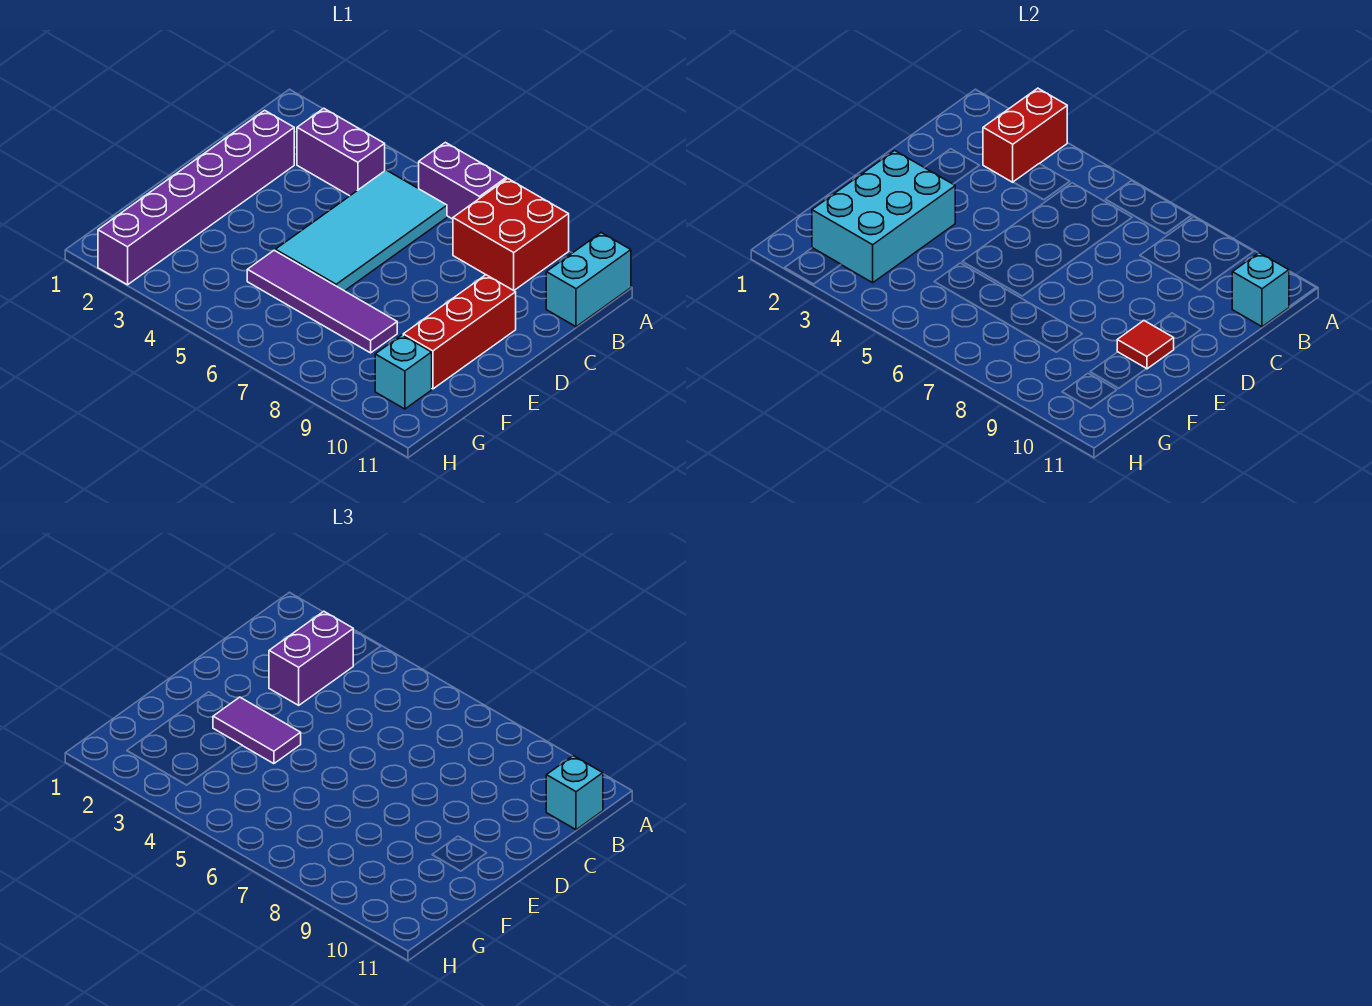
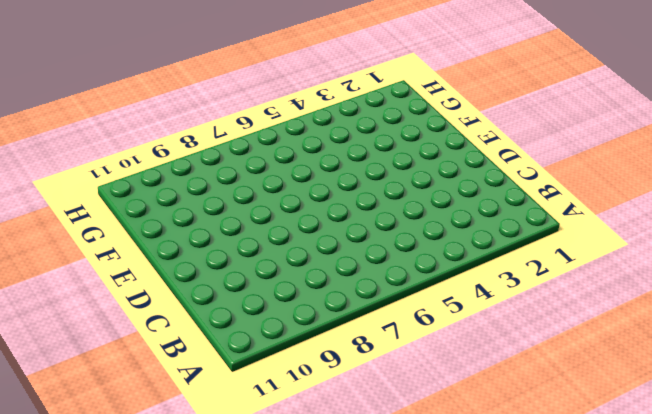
none -> purple 1x2 brick [418,142,506,219]
none -> red 2x2 brick [453,178,569,290]
none -> cyan 1x2 brick [546,233,631,327]

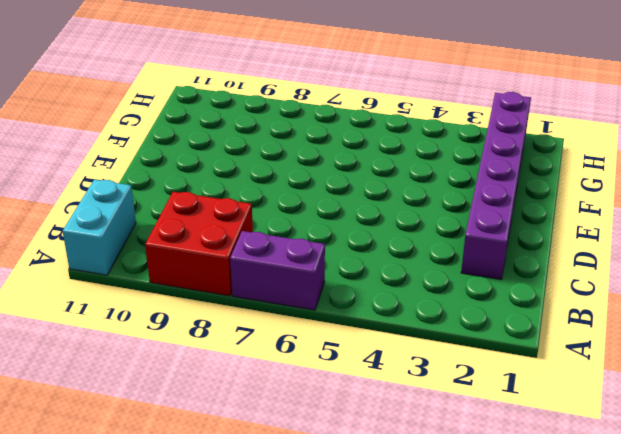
none -> purple 1x2 brick [297,108,385,196]
none -> cyan 2x4 tile [275,170,447,291]
none -> red 1x3 brick [403,275,516,389]

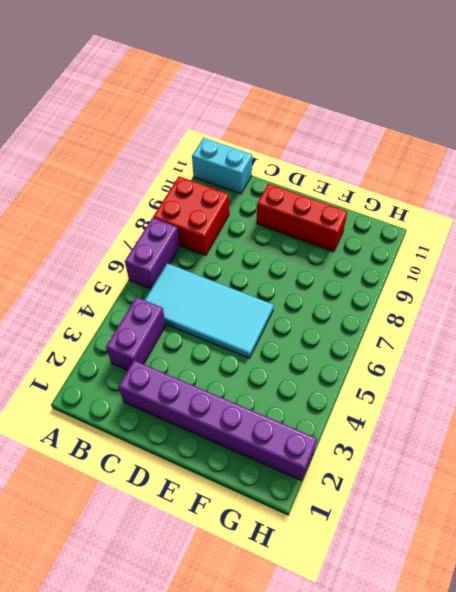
none -> purple 1x4 tile [247,250,397,353]
none -> cyan 1x1 brick [375,335,432,409]
none -> red 1x2 brick [983,88,1067,182]

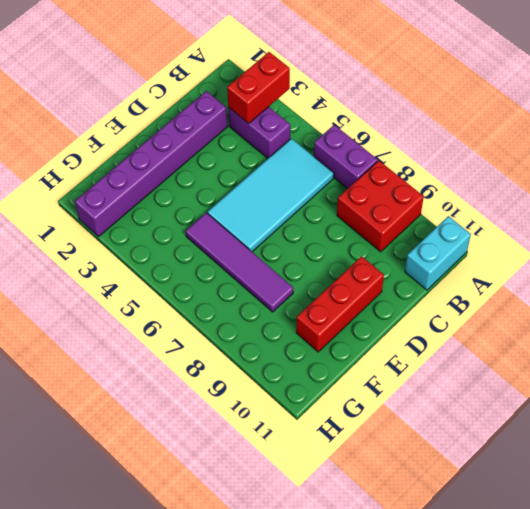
none -> cyan 1x1 brick [375,335,432,409]
none -> cyan 1x1 brick [1232,253,1289,327]
none -> cyan 2x3 brick [812,151,955,283]

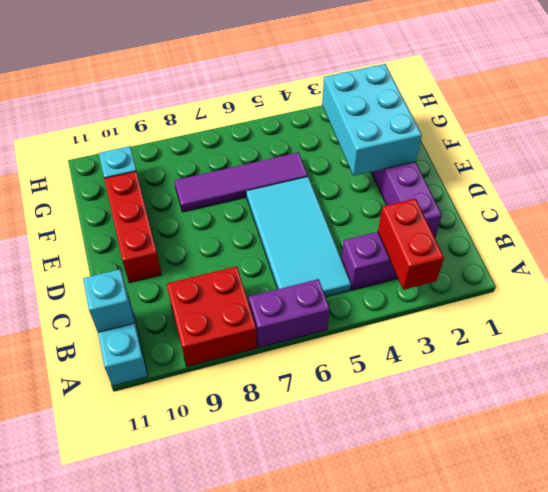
none -> red 1x1 tile [1117,321,1174,369]
none -> purple 1x2 brick [269,611,353,705]
none -> cyan 1x1 brick [546,756,603,830]

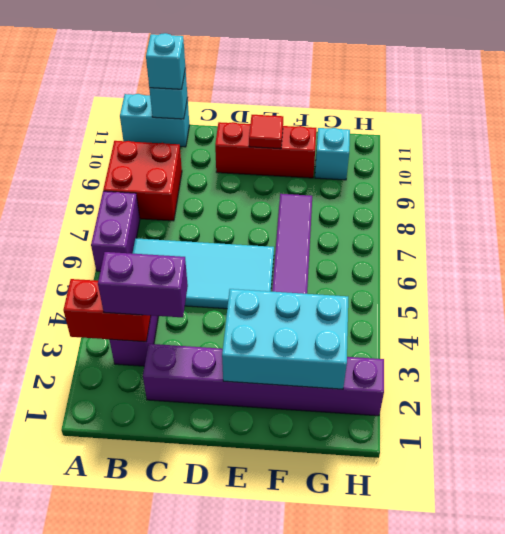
none -> purple 1x2 tile [213,697,301,764]

